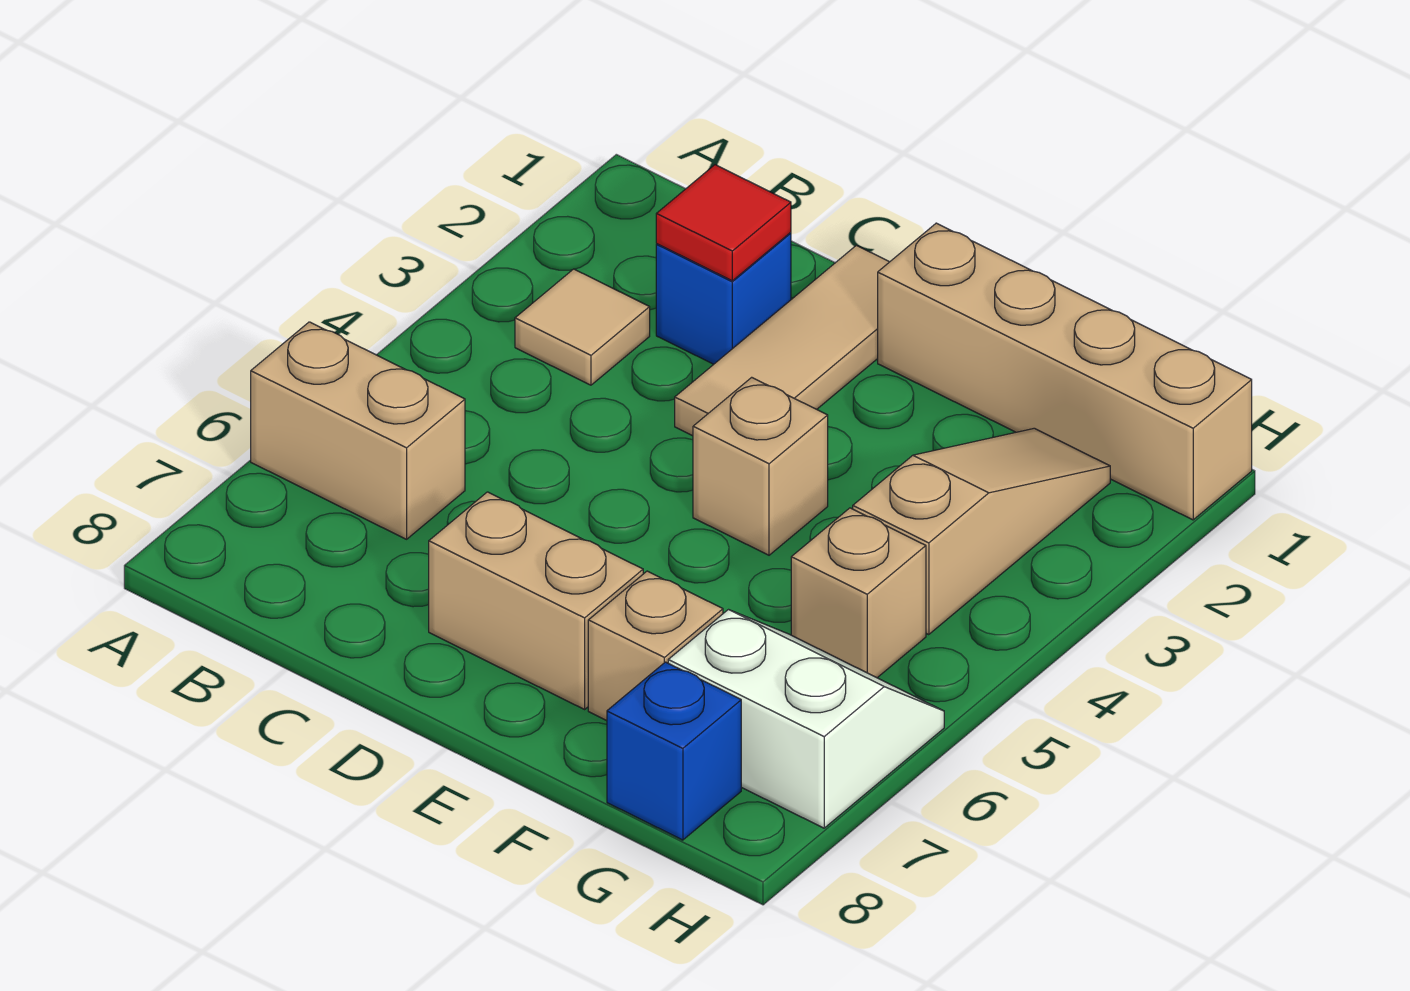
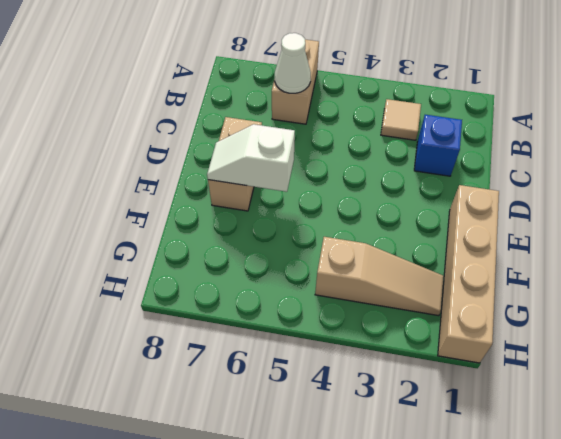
white 1x1 cone [275,33,311,93] -> none
white 1x2 slope [207,124,295,192] -> none
none -> tan 1x3 tile [675,245,889,436]
none -> tan 1x1 brick [693,377,828,555]
none -> tan 1x1 brick [588,571,723,721]

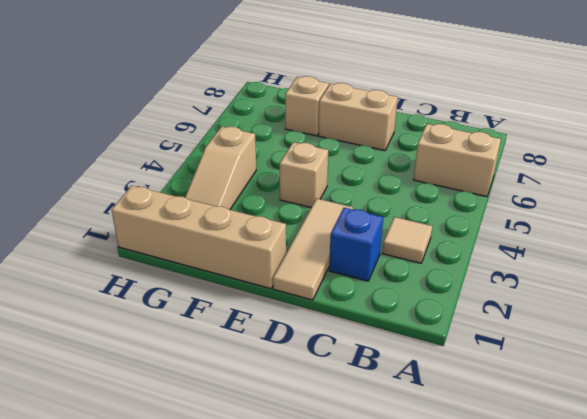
none -> tan 1x1 brick [791,508,926,678]
none -> white 2x2 slope [668,610,944,828]
none -> blue 1x1 brick [607,662,741,840]

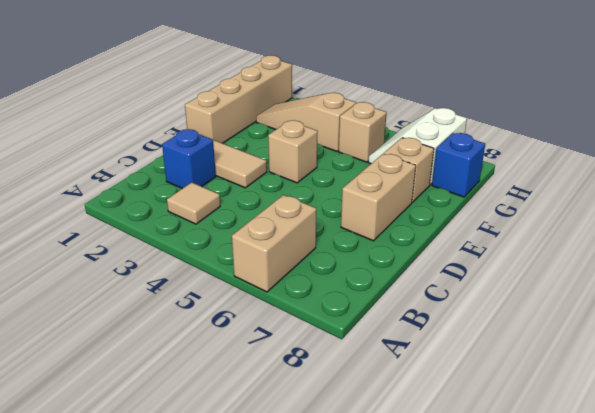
none -> red 1x1 tile [656,165,791,281]

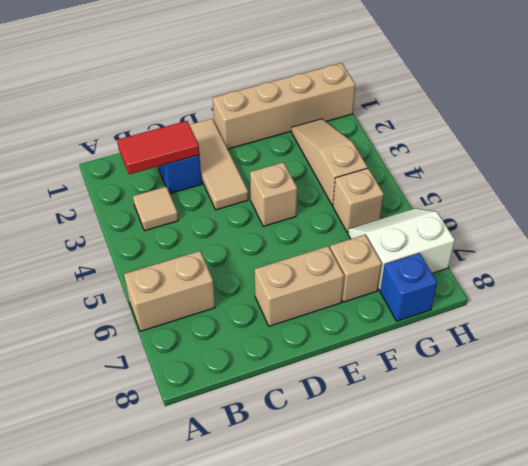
red 1x2 tile [117,121,199,174] -> red 1x1 tile [656,165,791,281]

